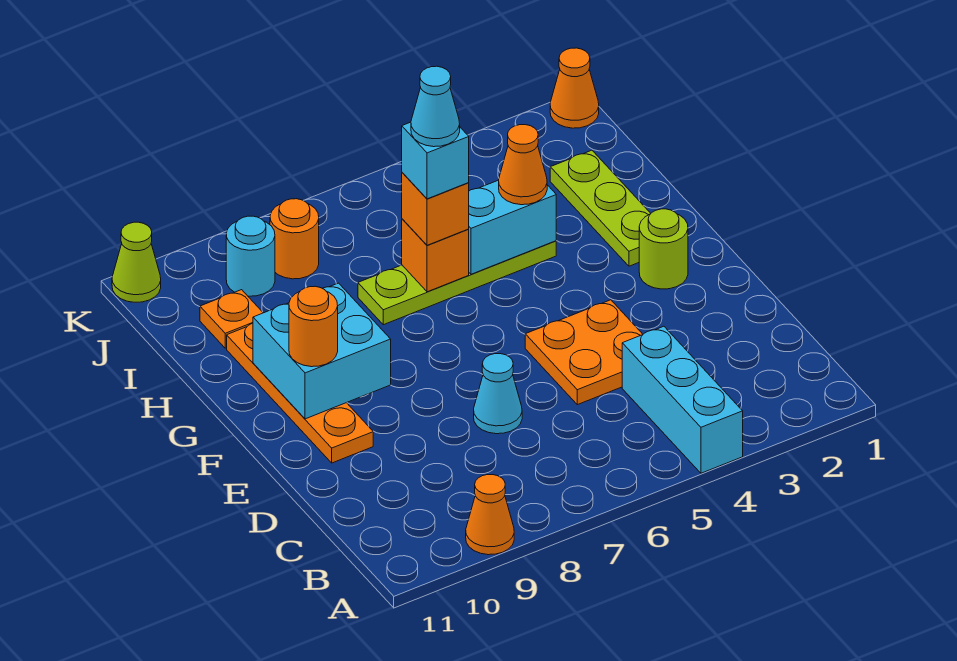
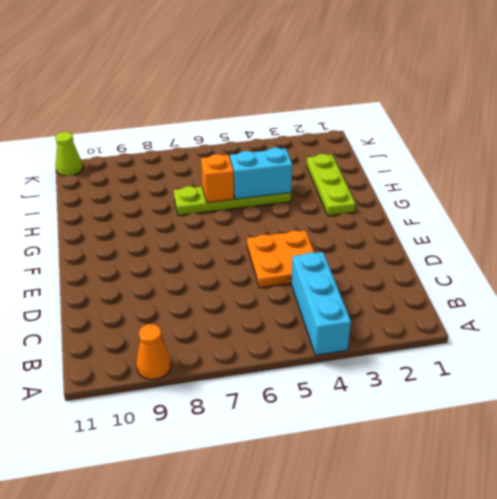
none -> cyan 1x1 cone [474,354,522,434]
none -> orange 1x4 plate [227,323,373,463]
none -> lime 1x1 round brick [639,209,688,289]

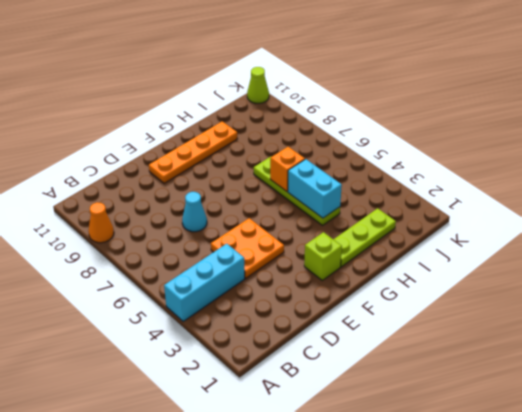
lime 1x1 brick [304,232,342,280] -> lime 1x1 round brick [639,209,688,289]
none -> orange 1x1 plate [200,290,263,348]
none -> orange 1x1 round brick [270,199,319,279]
none -> cyan 1x1 round brick [226,216,275,296]

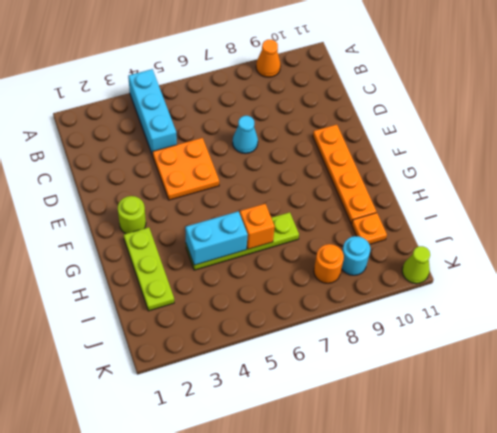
none -> orange 1x1 cone [550,48,599,128]
none -> cyan 2x2 brick [253,283,391,419]
none -> orange 1x1 round brick [289,286,338,367]

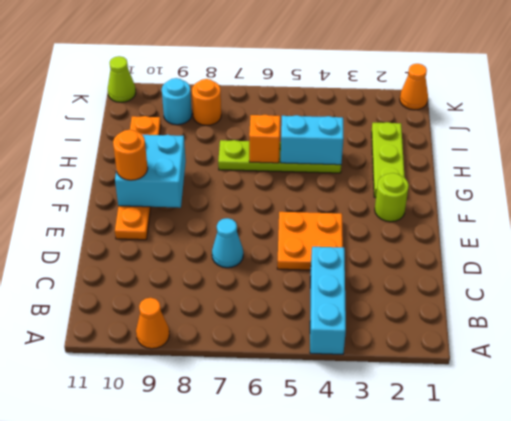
none -> orange 1x1 cone [499,125,547,205]
none -> orange 1x1 brick [402,173,469,245]
none -> cyan 1x1 brick [402,122,469,199]

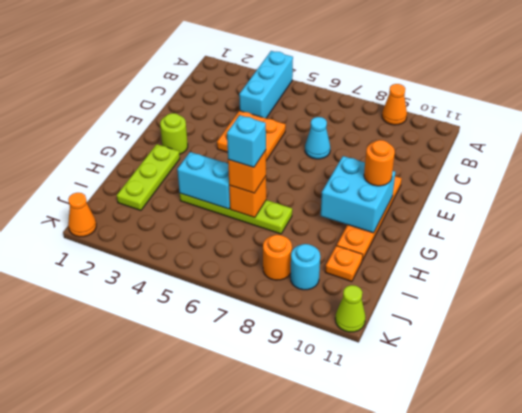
none -> orange 1x1 cone [499,125,547,205]
none -> cyan 1x1 cone [411,66,460,147]

